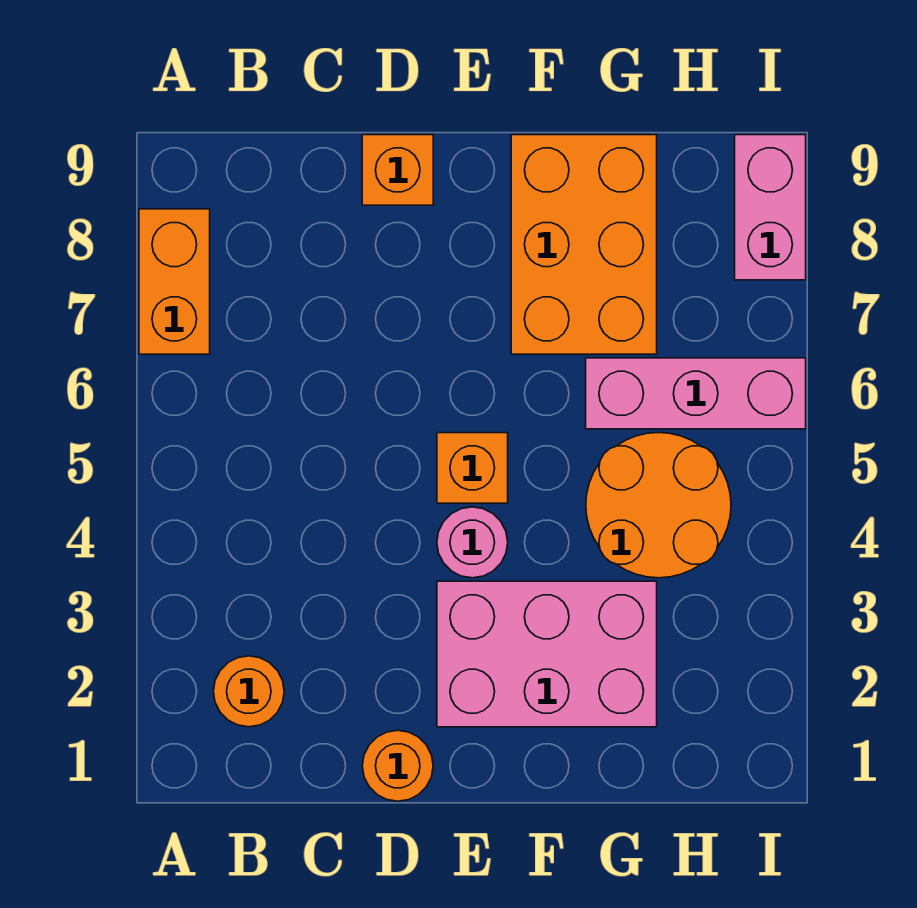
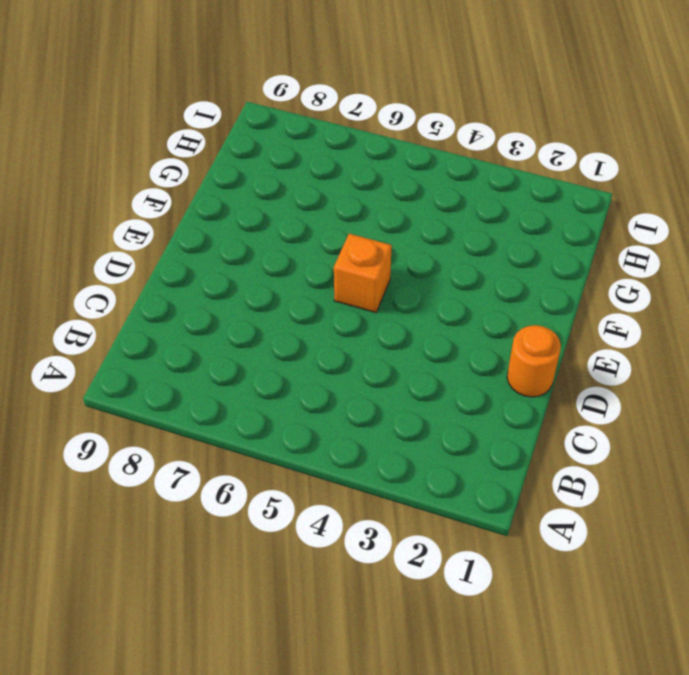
none -> orange 1x2 brick [139,209,210,354]
none -> orange 1x1 round brick [213,656,284,727]

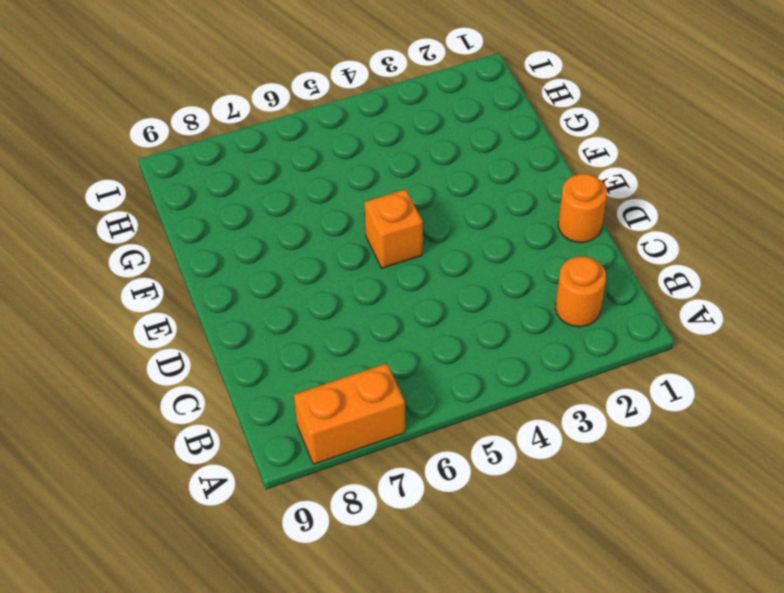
none -> orange 1x1 brick [362,135,433,205]
none -> pink 2x3 brick [437,581,657,727]

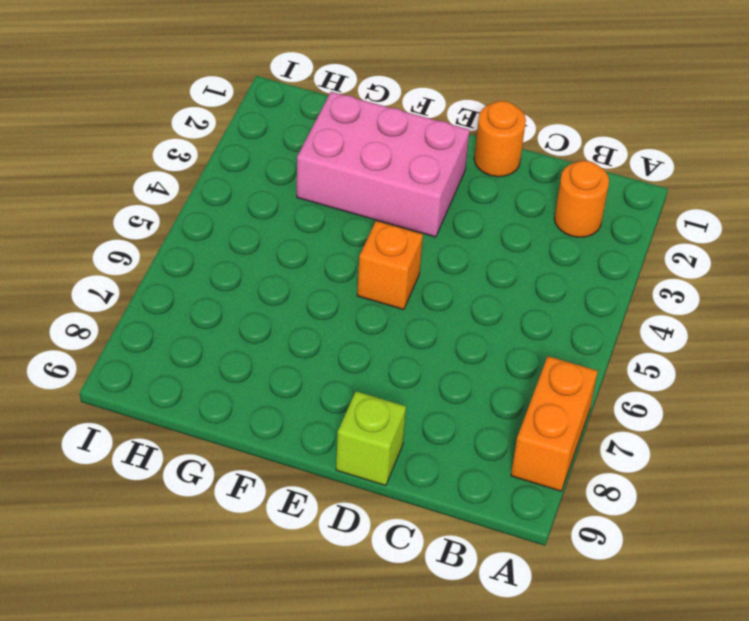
lime 1x1 brick [336,391,406,486] -> orange 1x1 brick [362,135,433,205]
none -> pink 1x1 round brick [437,507,508,578]
none -> orange 2x3 brick [511,135,657,354]

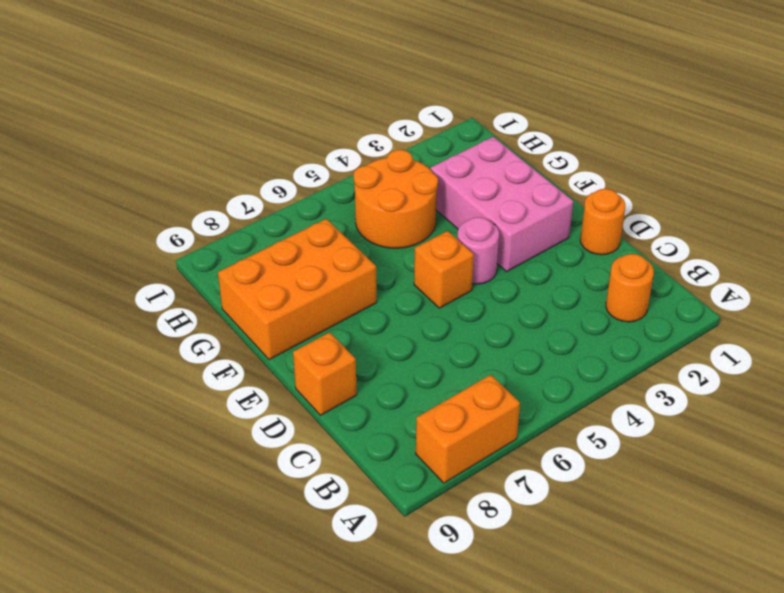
none -> pink 1x3 brick [586,358,806,429]
none -> pink 1x2 brick [735,135,806,280]

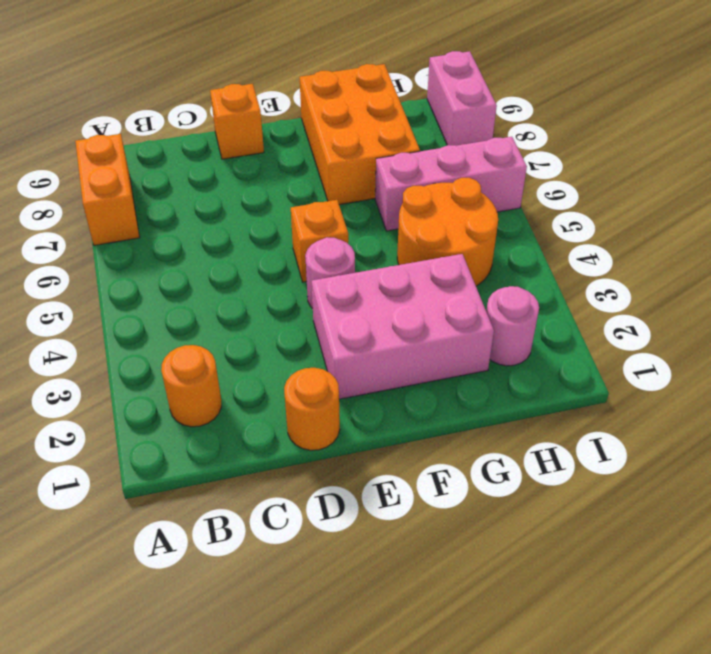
pink 1x1 round brick [486,286,539,366] -> none

